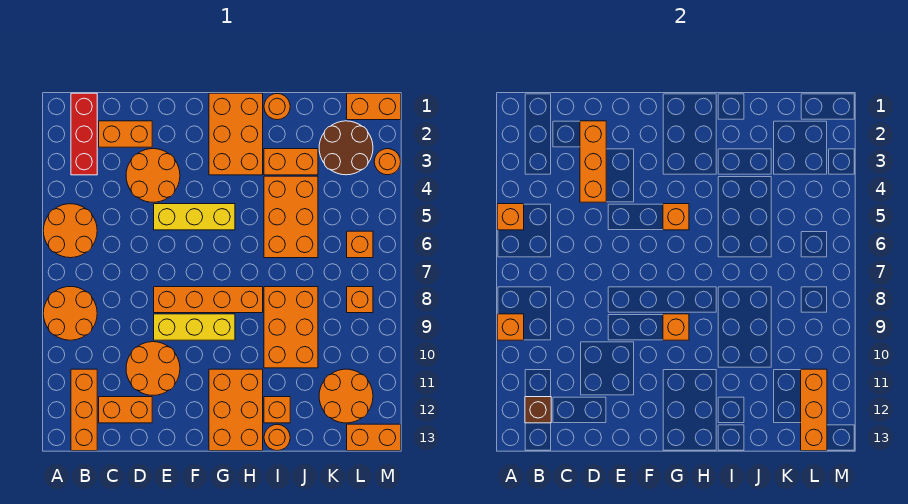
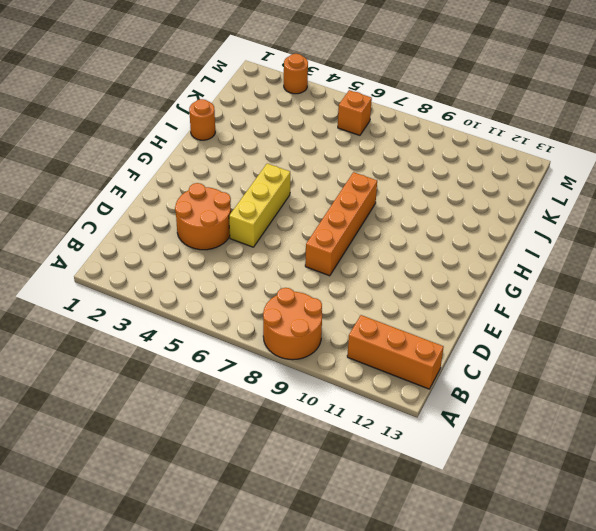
none -> orange 2x2 round brick [43,204,97,258]
none -> red 1x3 brick [71,93,97,175]
none -> orange 1x2 brick [99,121,152,147]
none -> orange 1x2 brick [99,397,152,423]

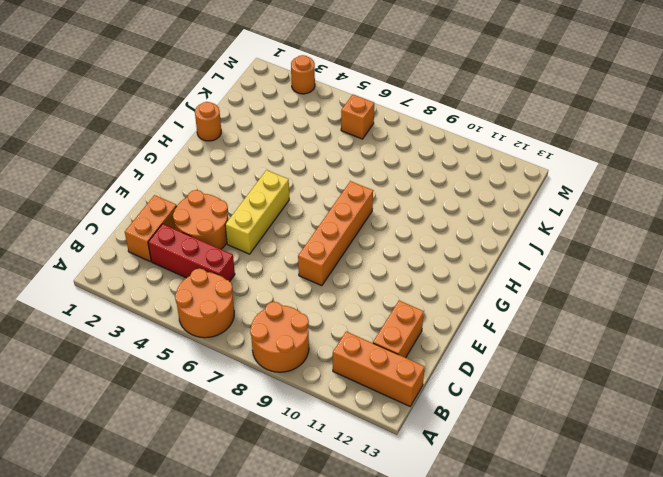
red 1x3 brick [148,224,235,281] -> red 1x3 brick moved to [71,93,97,175]
none -> orange 2x2 round brick [126,342,180,395]
none -> yellow 1x3 brick [154,314,235,340]
none -> orange 2x3 brick [209,93,263,175]
none -> orange 2x3 brick [209,369,263,451]

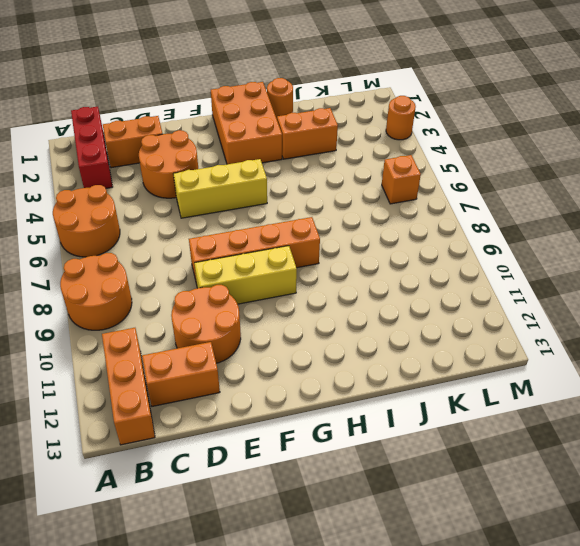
none -> orange 2x3 brick [209,369,263,451]
none -> orange 2x3 brick [264,176,318,258]
none -> orange 2x3 brick [264,287,318,368]
none -> orange 1x1 brick [264,397,290,423]

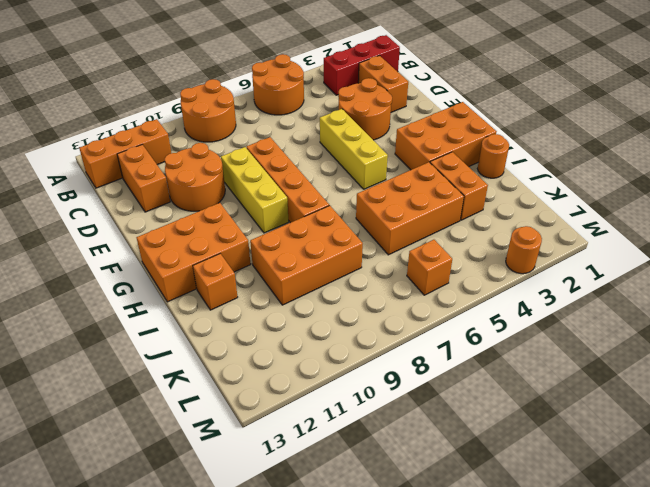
none -> orange 1x1 round brick [264,424,290,451]
none -> brown 2x2 round brick [319,121,373,175]
none -> orange 2x2 round brick [319,369,373,423]
none -> orange 1x2 brick [347,93,401,120]

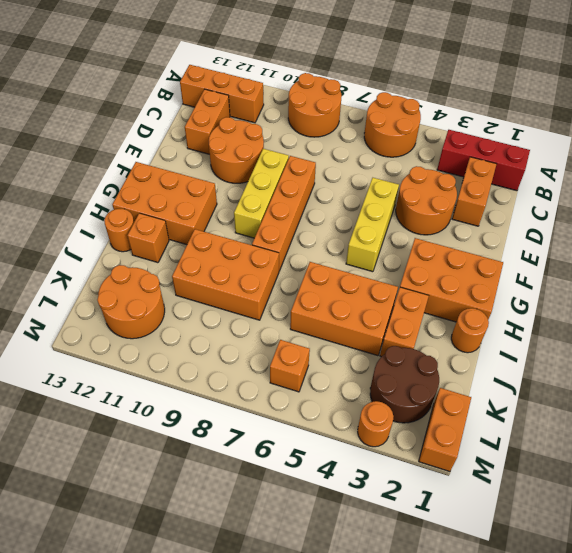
none -> orange 1x1 brick [347,287,373,313]
none -> orange 1x2 brick [347,424,401,451]
none -> orange 1x1 brick [497,204,524,230]
none -> orange 1x1 brick [497,314,524,340]

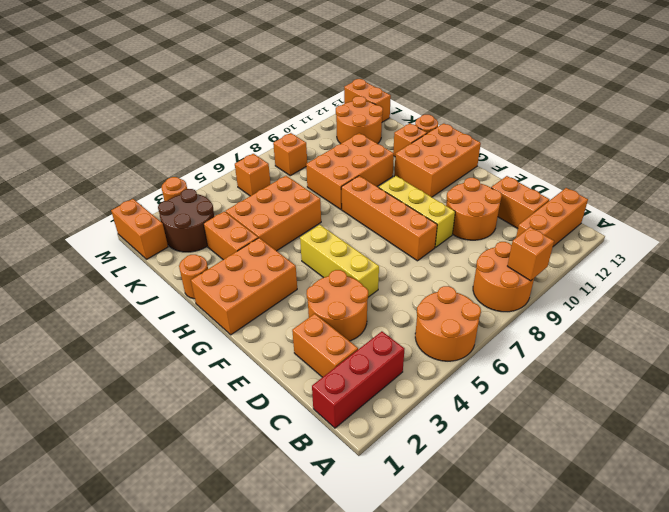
none -> orange 1x1 brick [497,204,524,230]
none -> brown 1x1 brick [525,397,551,423]
none -> orange 1x3 brick [580,121,606,202]
none -> orange 1x1 brick [663,204,689,230]

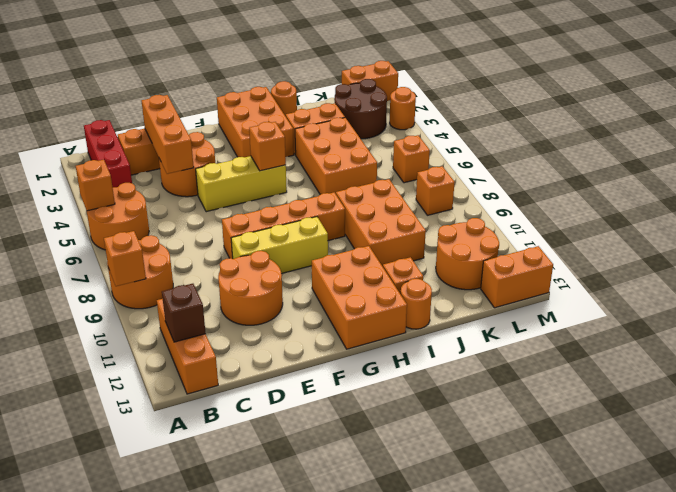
none -> orange 1x2 brick [99,397,152,423]
none -> orange 1x1 brick [663,314,689,340]
none -> orange 1x3 brick [801,369,827,451]

